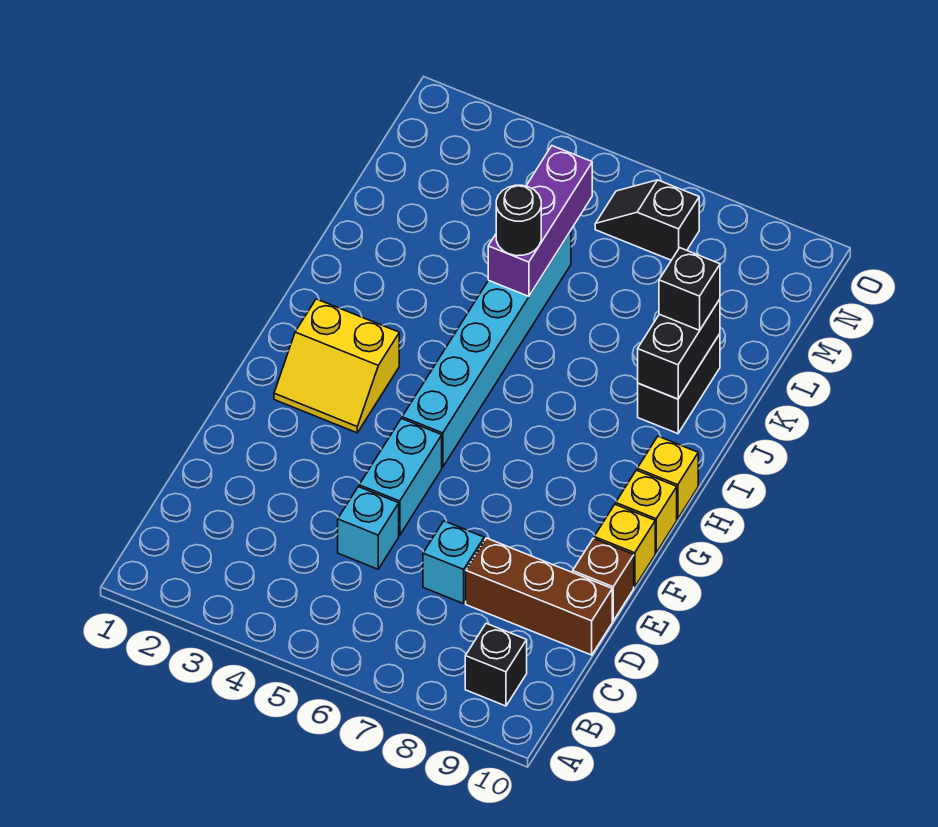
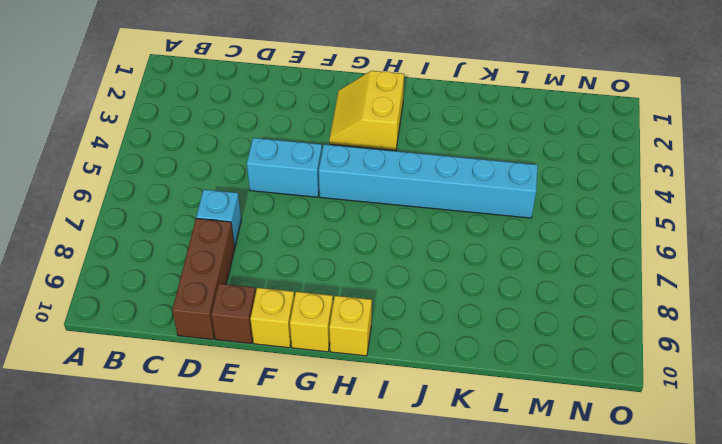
none -> black 1x1 brick [465,623,527,706]
none -> cyan 1x1 brick [338,487,399,569]
none -> black 1x2 brick [638,334,720,434]

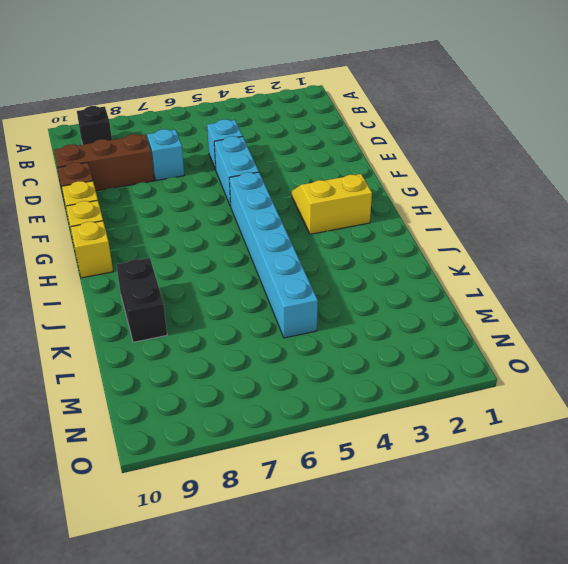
none -> black 1x2 slope [595,180,699,260]
none -> black 1x2 brick [638,299,720,399]
none -> purple 1x3 brick [488,146,592,296]

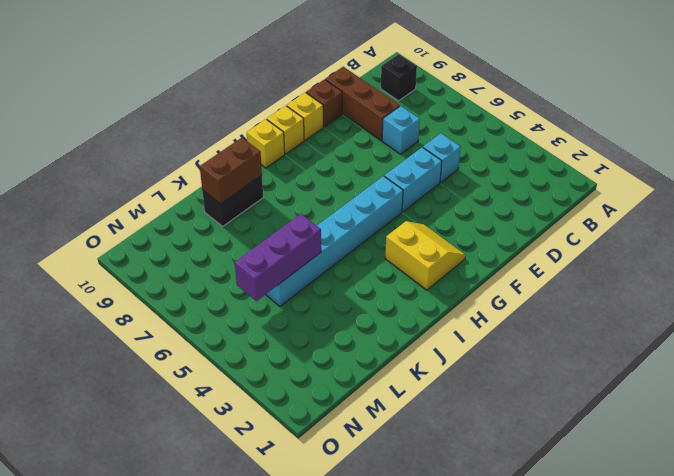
brown 1x2 brick [200,138,262,204] -> black 1x2 brick [638,299,720,399]
none -> black 1x2 slope [595,180,699,260]
none -> black 1x1 round brick [496,185,541,256]
none -> black 1x1 brick [659,248,720,330]

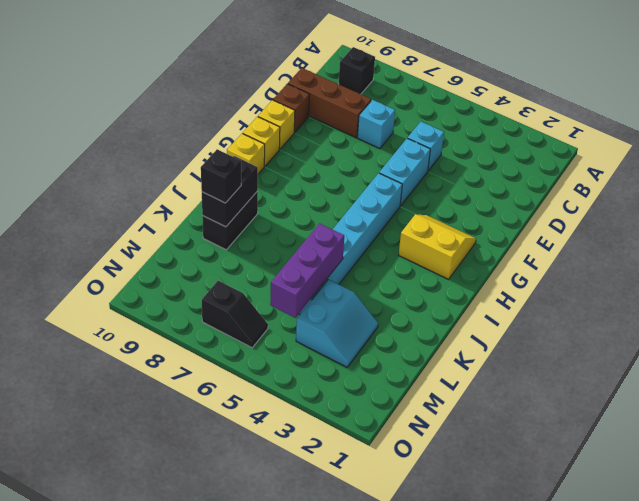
cyan 2x2 slope [296,280,378,367] -> none
none -> black 1x1 round brick [496,185,541,256]

